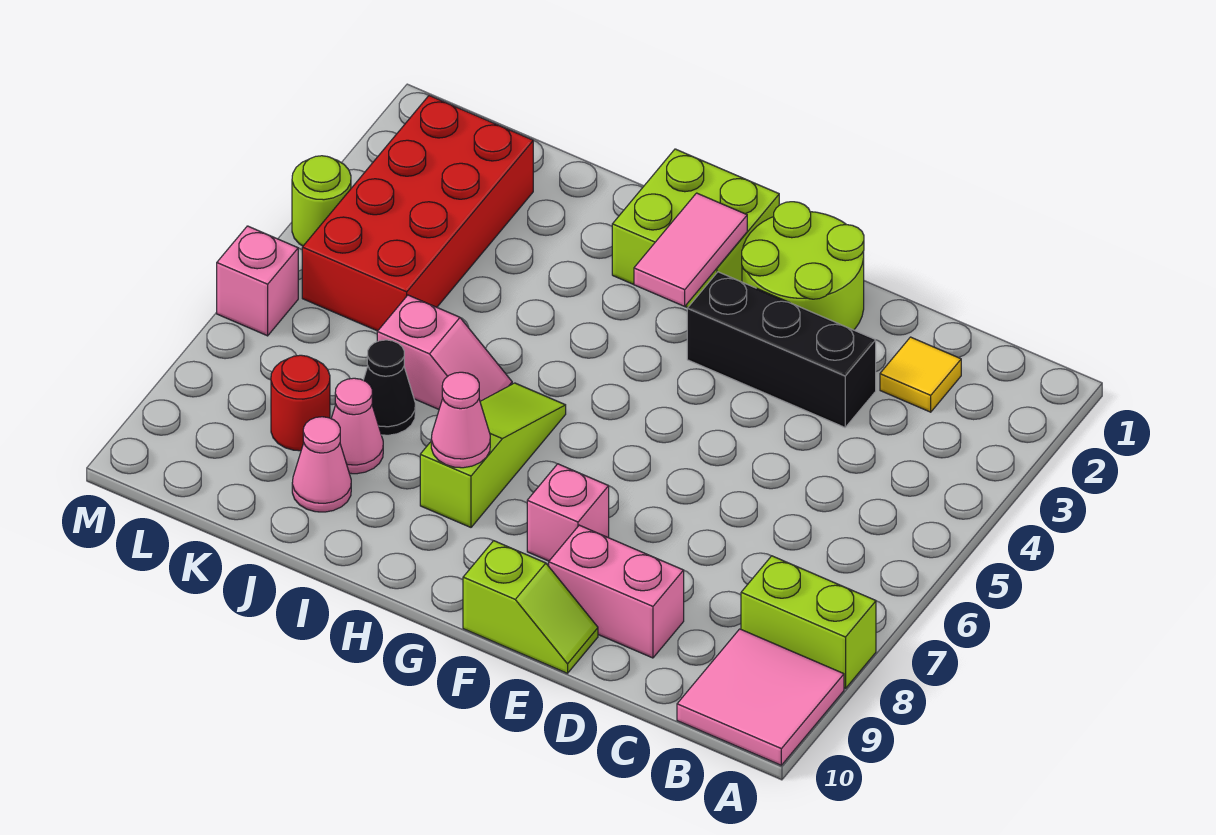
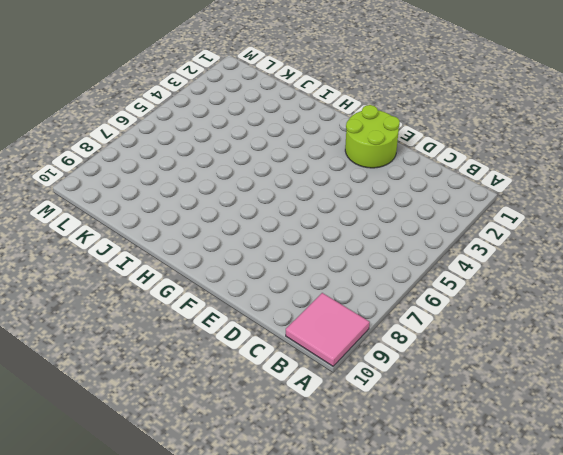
none -> lime 1x2 brick [741,556,876,689]
none -> yellow 1x1 tile [880,337,961,412]
none -> black 1x3 brick [687,272,876,427]

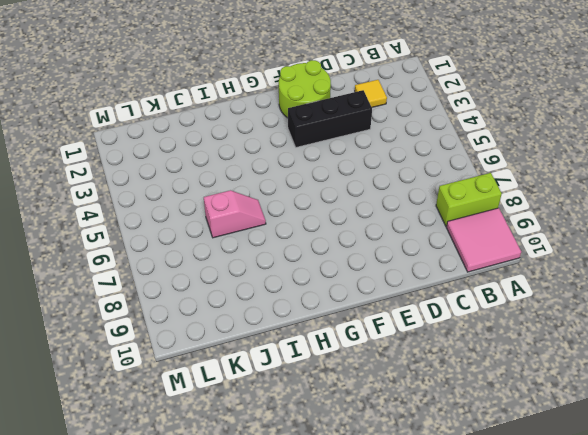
none -> pink 1x2 brick [549,525,684,658]
none -> lime 1x2 slope [463,541,598,673]
none -> pink 1x1 brick [527,464,609,561]

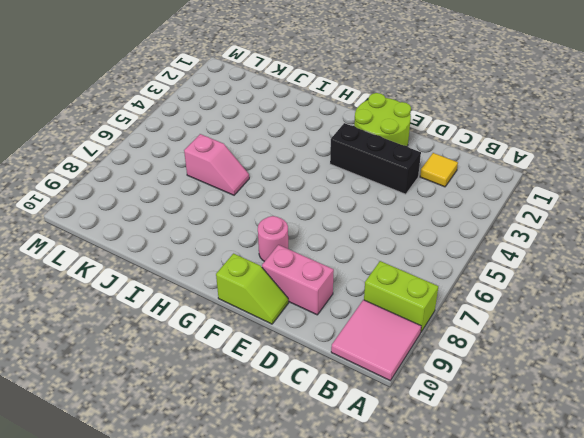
pink 1x1 round brick [258,216,288,262] -> pink 1x1 brick [527,464,609,561]
none -> lime 2x2 brick [612,149,779,308]
none -> lime 1x3 slope [420,383,566,527]
none -> black 1x1 cone [364,340,416,435]

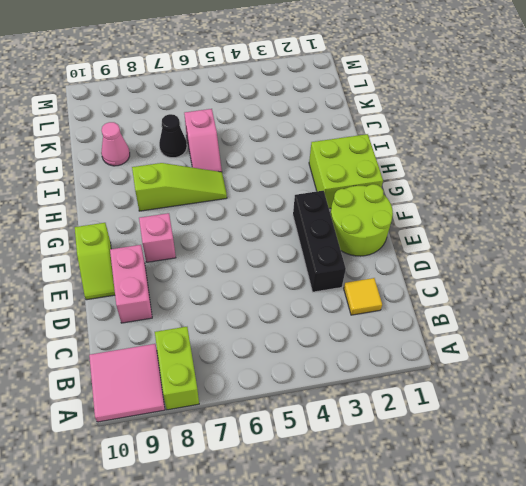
none -> pink 1x1 cone [331,378,383,474]
none -> red 2x4 brick [302,96,533,331]
none -> red 1x1 round brick [271,355,330,451]

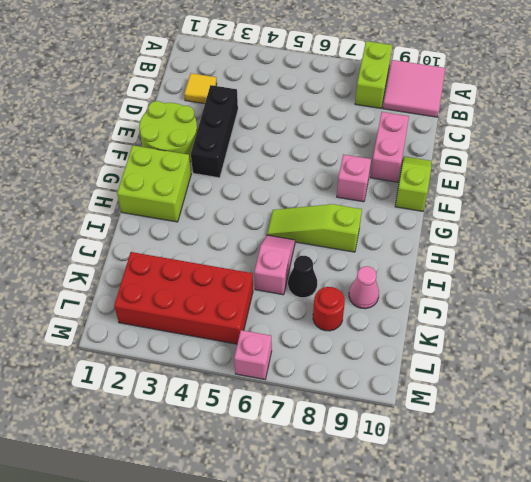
none -> pink 1x1 cone [331,378,383,474]
none -> lime 1x1 round brick [292,156,351,246]
none -> pink 1x2 tile [634,193,747,306]

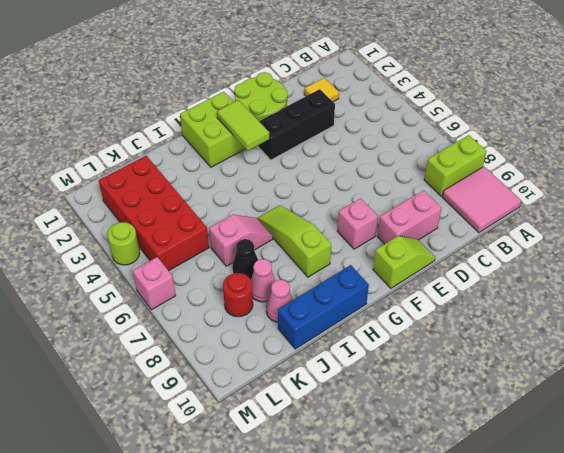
lime 1x2 tile [217,100,269,151] -> pink 1x2 tile [634,193,747,306]
blue 1x3 brick [278,265,369,349] -> none
none -> pink 1x1 cone [431,372,490,468]

